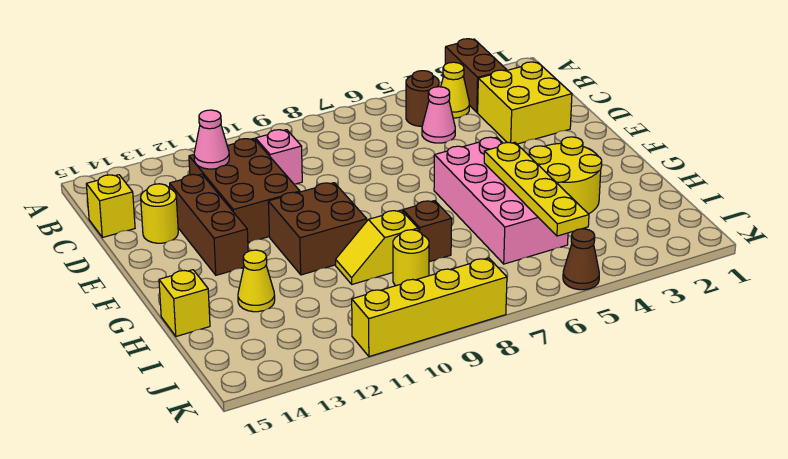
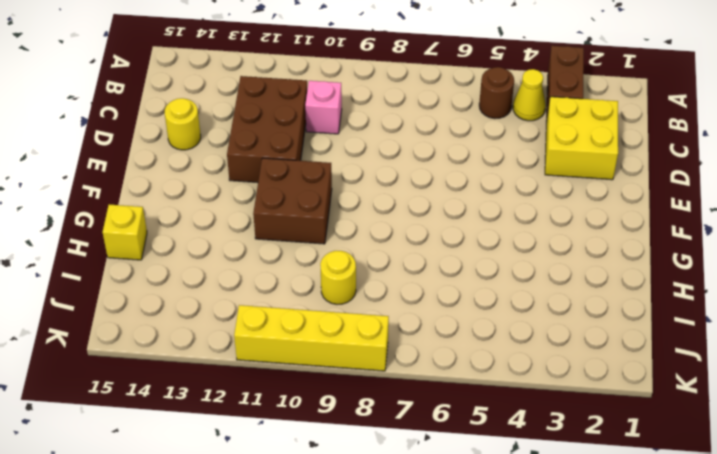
none -> pink 1x1 cone [422,87,455,143]
none -> yellow 1x1 brick [86,175,135,237]
none -> brown 1x3 brick [170,174,248,275]

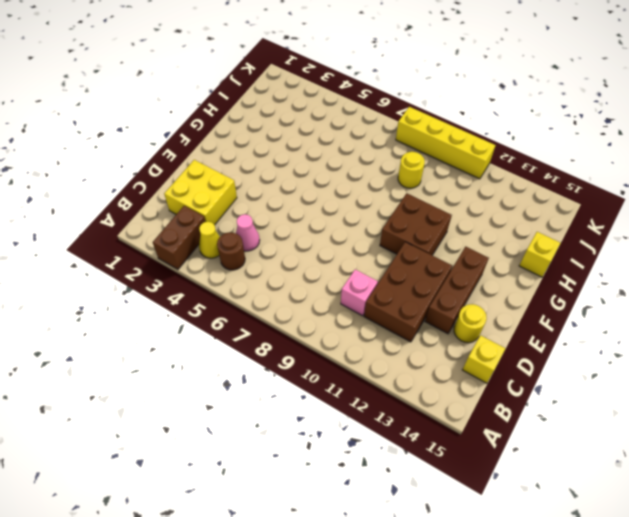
none -> pink 2x4 brick [434,137,568,264]
none -> yellow 2x2 round brick [529,137,602,214]
none -> brown 1x1 brick [403,201,452,262]

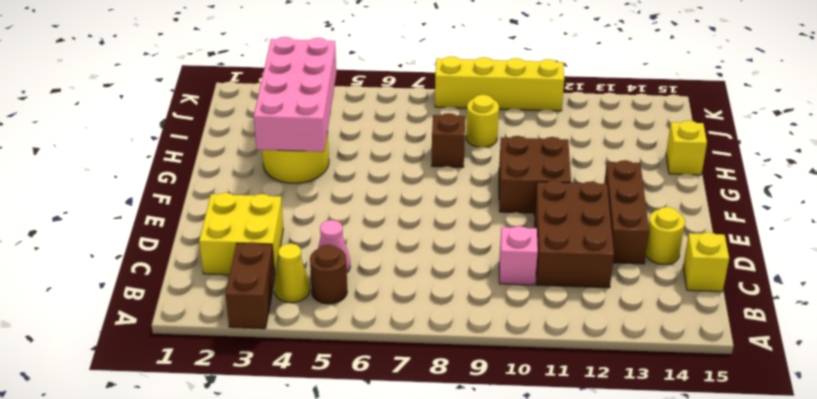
pink 2x4 brick [254,37,336,152] -> pink 2x4 brick moved to [434,137,568,264]
none -> yellow 1x2 slope [336,210,418,284]
none -> yellow 1x1 cone [238,250,275,312]
none -> brown 1x1 cone [563,229,599,290]

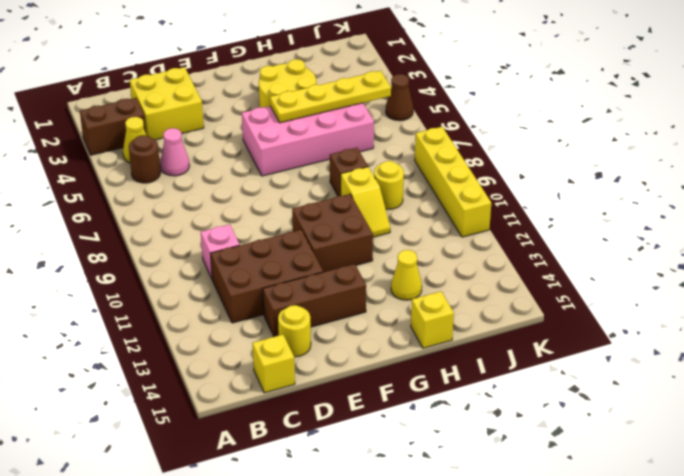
none -> pink 1x1 cone [194,110,229,169]

